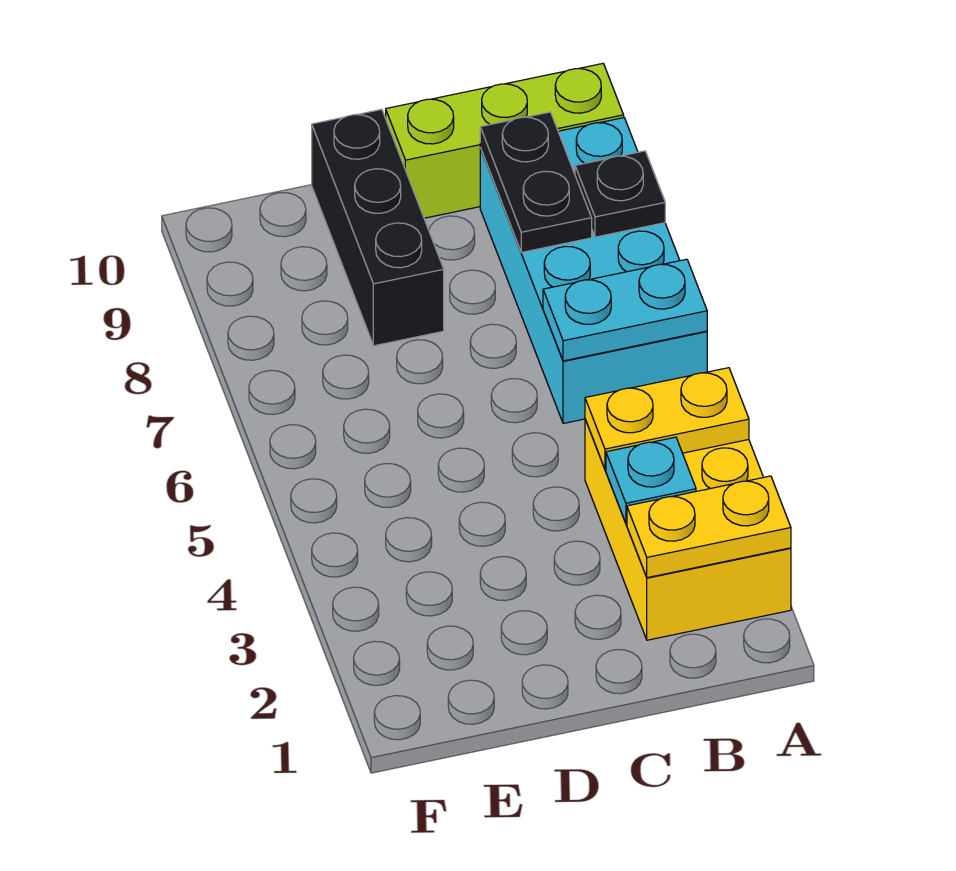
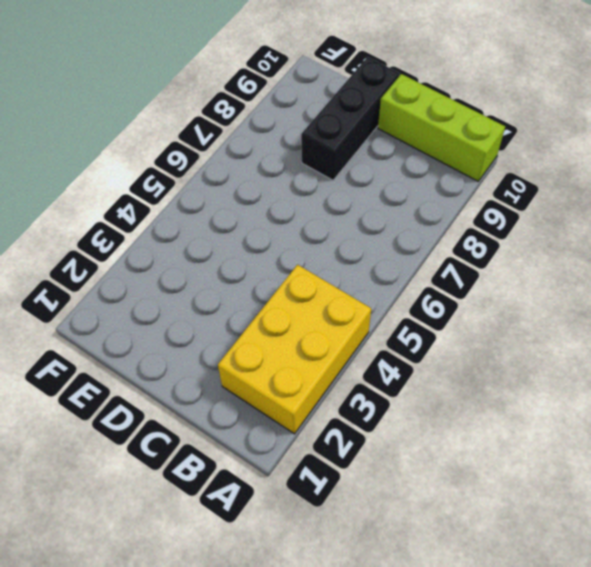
none -> cyan 2x4 brick [480,118,707,423]
none -> yellow 1x2 plate [627,476,791,578]

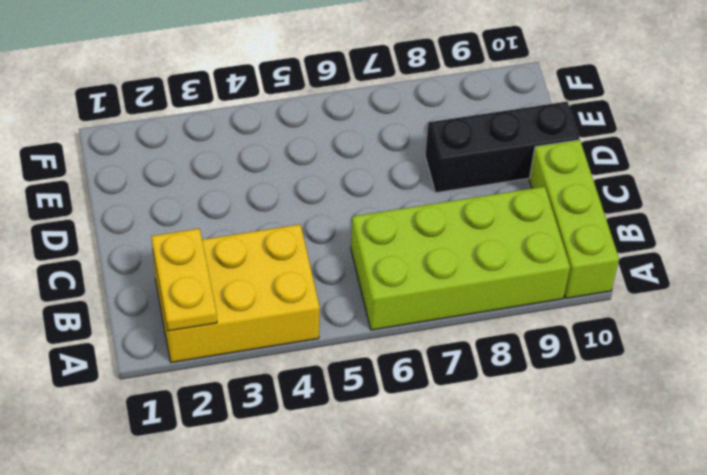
lime 2x4 brick [351,187,570,330] -> cyan 2x4 brick [480,118,707,423]
none -> yellow 1x2 plate [585,368,749,469]
none -> cyan 1x2 plate [543,259,707,361]

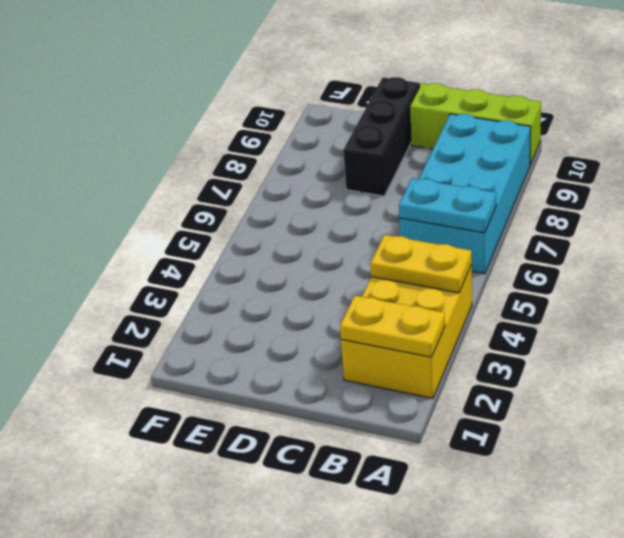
none -> black 1x1 plate [575,151,665,237]
none -> cyan 1x1 plate [606,437,696,523]

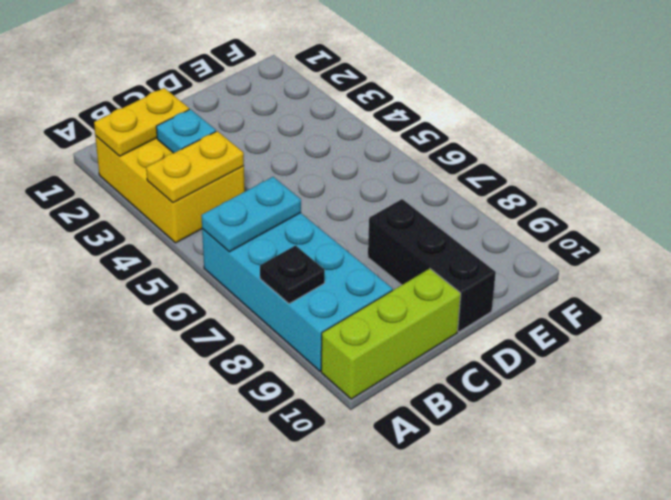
none -> black 1x2 plate [480,112,592,252]

